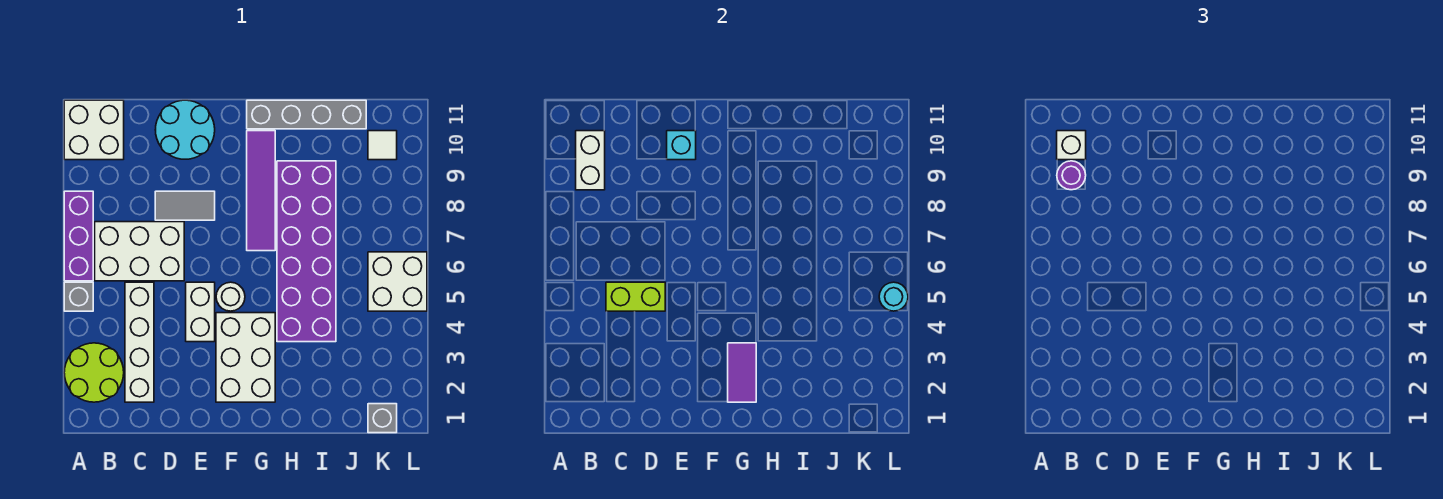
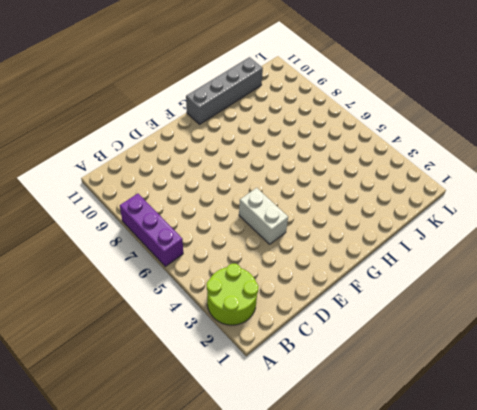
none -> grey 1x1 brick [64,282,93,311]
none -> white 2x2 brick [64,100,124,160]
none -> white 2x3 brick [95,222,184,281]

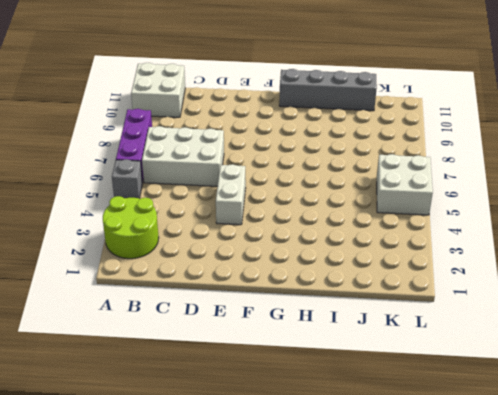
none -> white 1x4 brick [125,282,154,402]
none -> grey 1x2 tile [155,191,215,220]
none -> cyan 2x2 round brick [155,100,215,159]

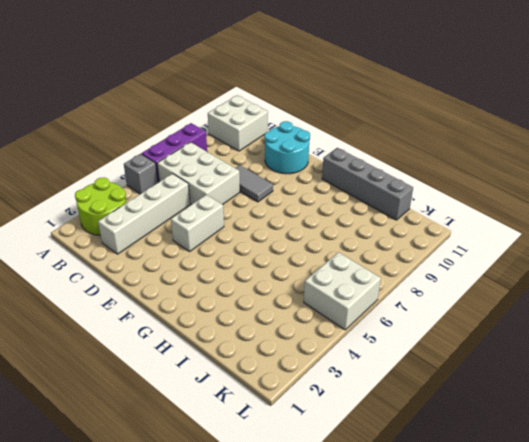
none -> white 2x3 brick [216,313,275,402]
none -> white 1x1 round brick [216,282,245,311]
none -> purple 1x4 tile [247,131,275,251]

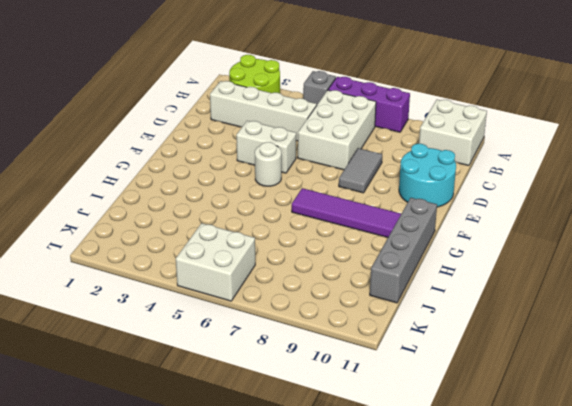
none -> white 2x3 brick [216,313,275,402]
none -> purple 2x6 brick [277,161,336,342]
none -> grey 1x1 brick [368,404,397,433]

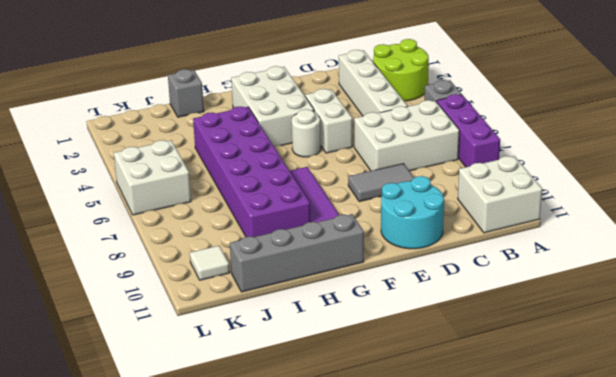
grey 1x1 brick [168,69,204,117] -> grey 1x1 brick moved to [368,404,397,433]
none -> white 1x2 brick [576,131,605,190]
none -> lime 1x2 brick [606,282,665,311]
none -> cyan 1x1 brick [667,131,696,160]

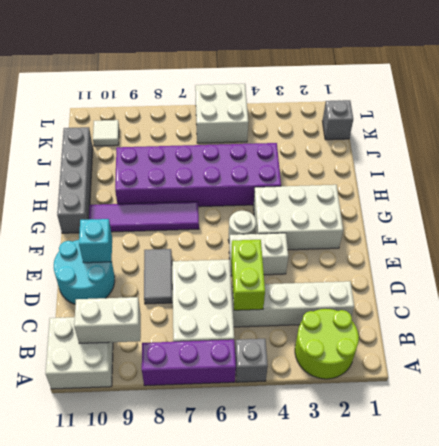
none -> purple 1x2 tile [728,343,756,402]
none -> cyan 1x1 round brick [879,282,908,311]
none -> purple 1x1 round brick [1057,161,1086,190]

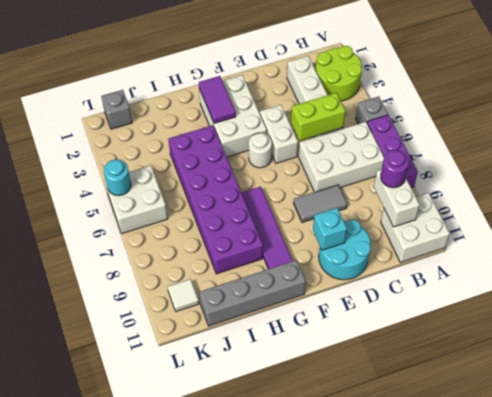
none -> white 1x1 brick [1057,131,1086,160]

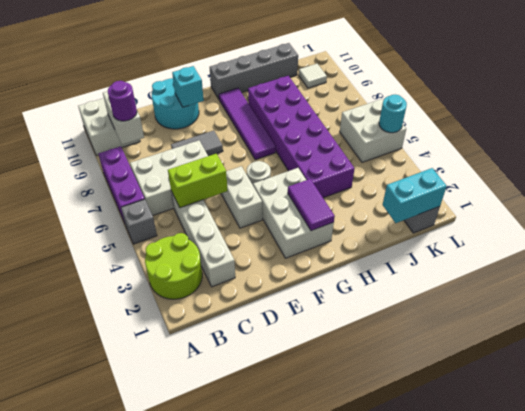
cyan 1x2 brick [383,168,447,223] -> none
none -> white 1x1 brick [1057,131,1086,160]

